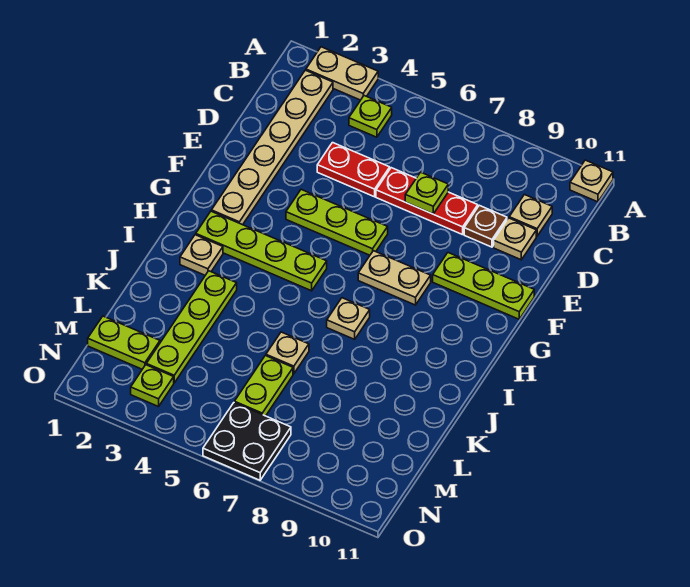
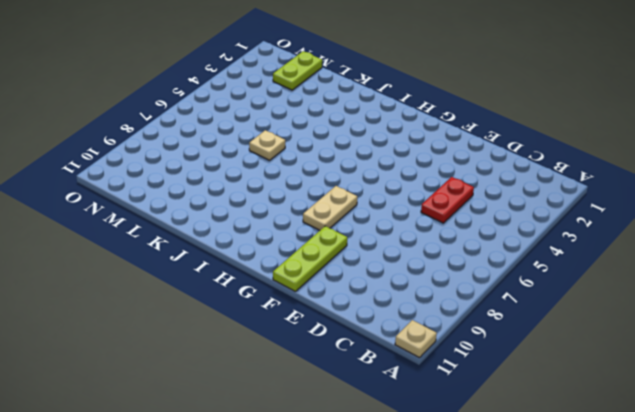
none -> tan 1x2 plate [306,47,378,100]
none -> tan 1x6 plate [211,70,333,225]
none -> lime 1x1 plate [349,96,392,137]

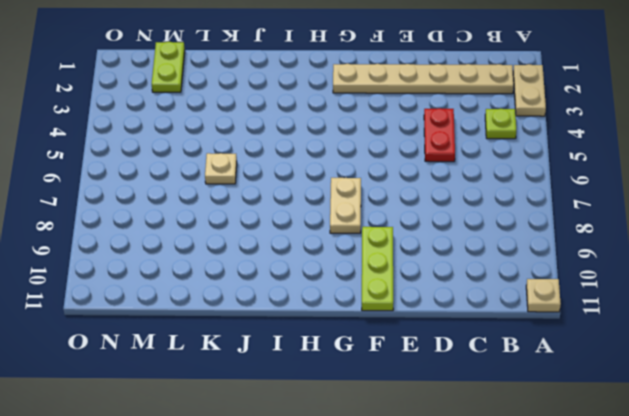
none -> tan 1x1 plate [509,195,552,236]
none -> red 1x3 plate [376,168,478,235]
none -> brown 1x1 plate [464,205,507,247]

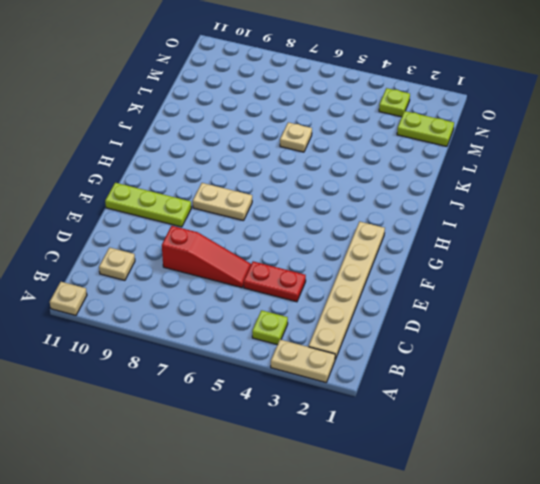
red 1x3 slope [162,226,251,288] -> red 1x3 plate [376,168,478,235]
none -> brown 1x1 plate [464,205,507,247]
none -> tan 1x1 plate [494,218,536,260]
none -> lime 1x3 plate [286,190,388,255]

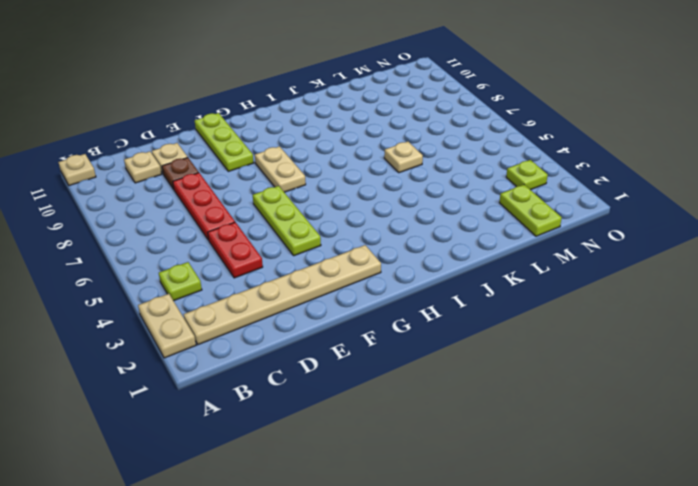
none -> lime 1x4 plate [196,211,327,291]
none -> tan 1x1 plate [180,235,223,275]
none -> tan 1x1 plate [327,298,370,339]

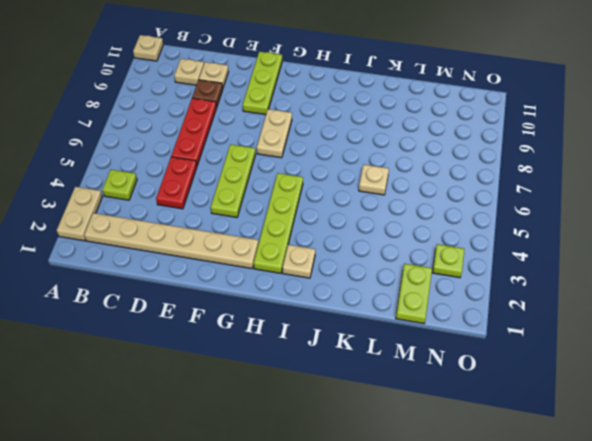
none -> tan 1x1 plate [327,298,370,339]
none -> lime 1x4 plate [146,271,237,383]
none -> lime 1x2 plate [234,356,293,416]

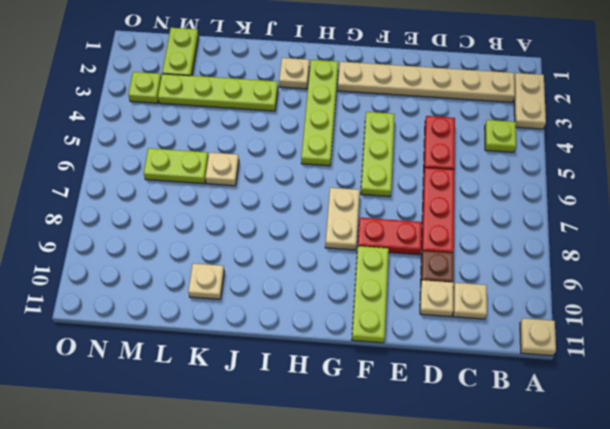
red 1x2 plate [357,218,422,255] -> none
tan 1x1 plate [188,264,224,299] -> tan 1x1 plate moved to [327,298,370,339]
none -> black 2x2 plate [203,403,291,480]
none -> lime 1x1 plate [405,172,448,214]

